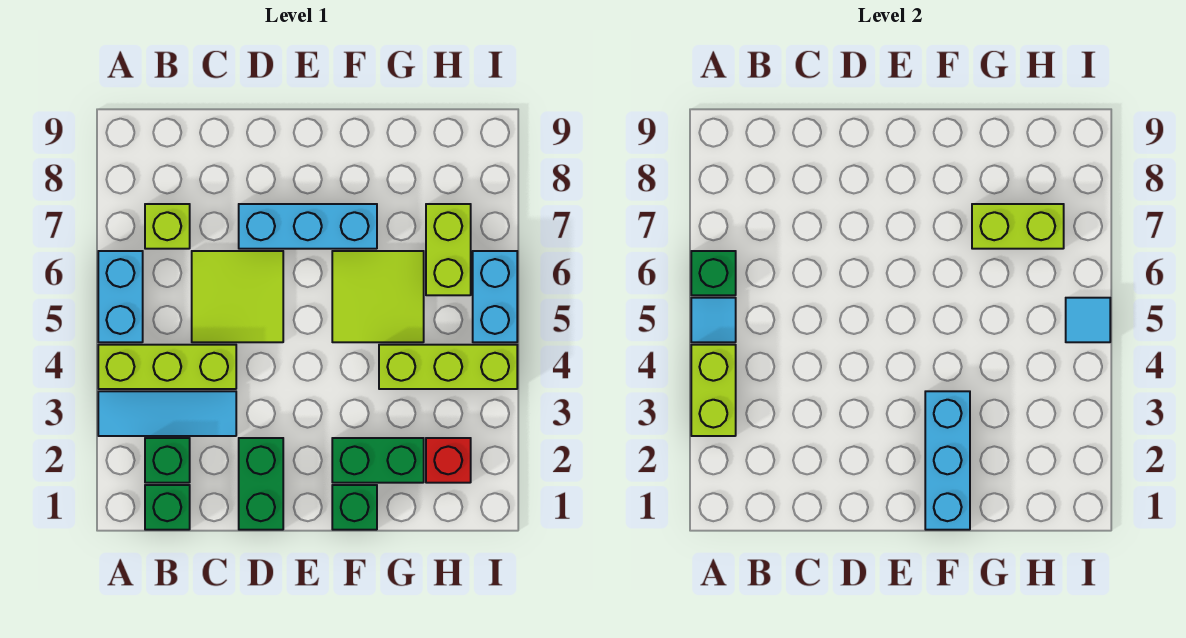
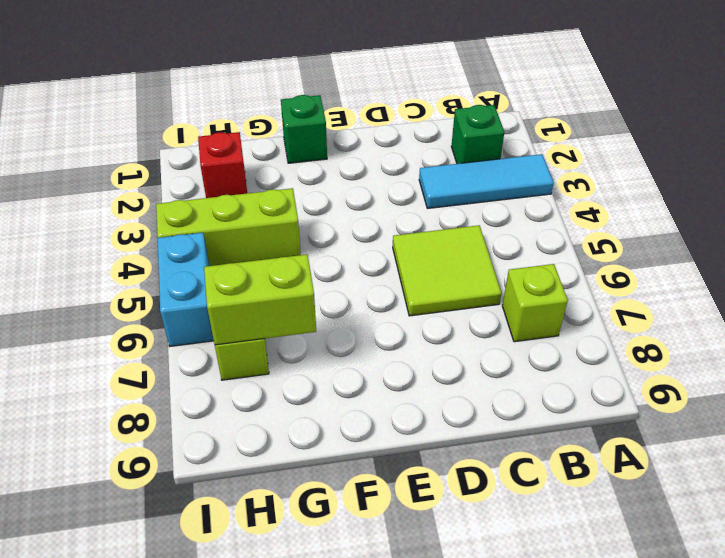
none -> lime 1x3 brick [98,345,236,389]
none -> cyan 1x2 brick [98,251,143,342]
none -> green 1x1 brick [145,485,190,530]

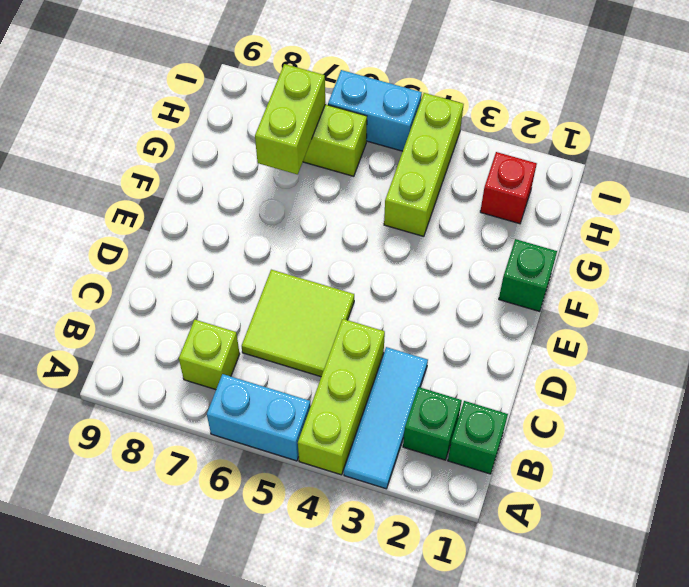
none -> green 1x2 brick [239,438,283,530]
none -> cyan 1x3 brick [239,204,377,249]
none -> green 1x2 brick [332,438,424,483]

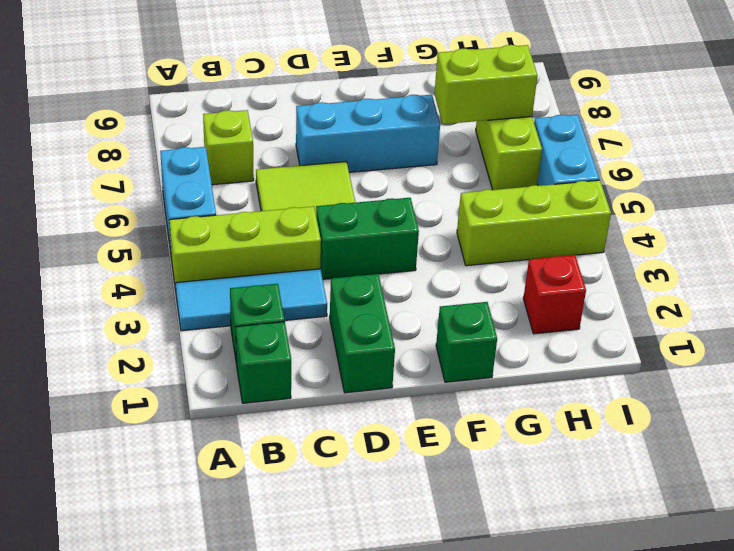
green 1x2 brick [316,198,419,279] -> green 1x2 brick moved to [332,438,424,483]
none -> lime 2x2 tile [332,251,424,342]
none -> lime 1x2 brick [691,345,736,436]
none -> cyan 1x1 tile [691,298,736,342]

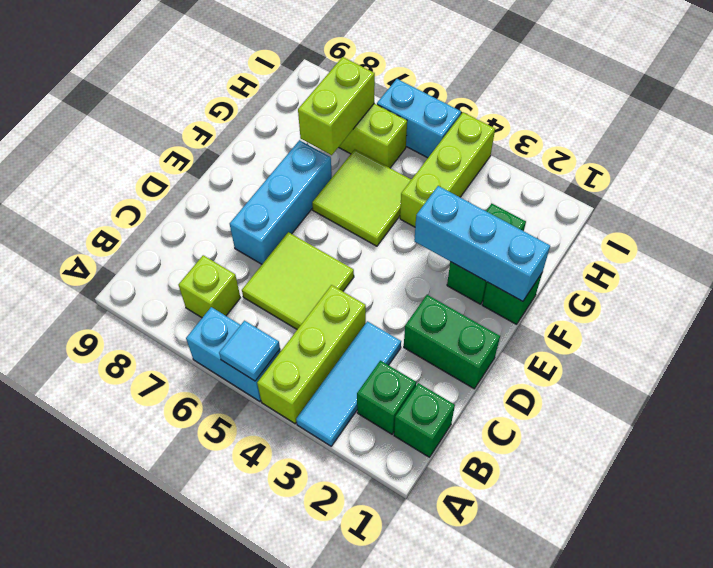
none -> red 1x1 brick [426,438,471,483]
none -> lime 1x2 brick [691,345,736,436]
none -> green 1x1 brick [691,251,736,295]

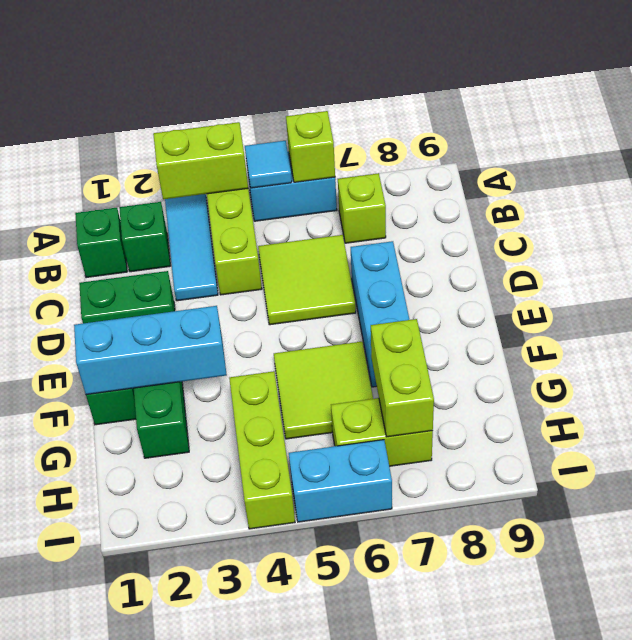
lime 1x1 brick [286,111,335,182] -> green 1x1 brick [691,251,736,295]
none -> red 1x1 brick [426,438,471,483]
none -> cyan 1x1 tile [1066,298,1110,342]

